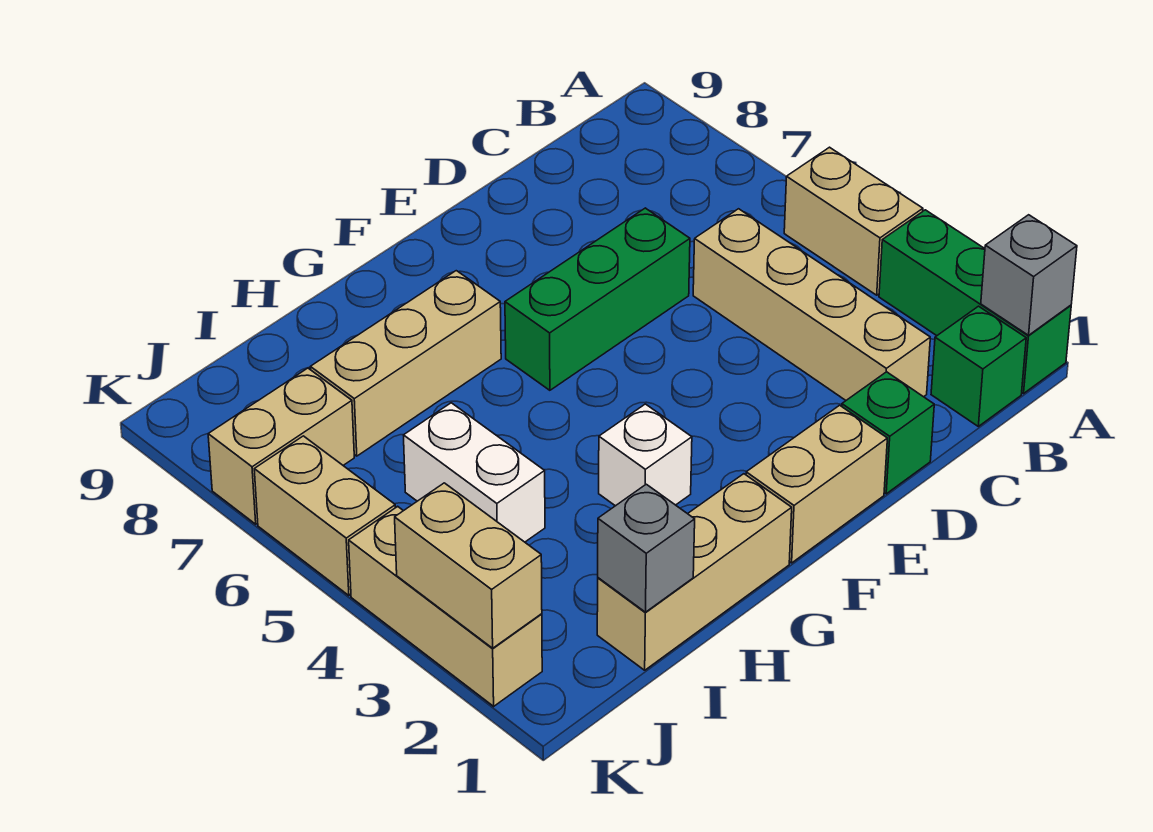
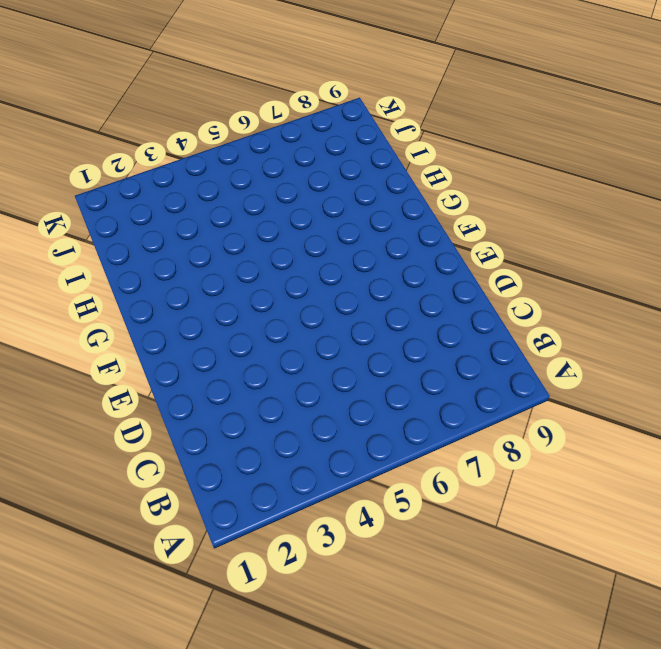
none -> green 1x3 brick [879,210,1071,394]
none -> tan 1x2 brick [784,147,923,295]
none -> green 1x1 brick [931,306,1026,426]

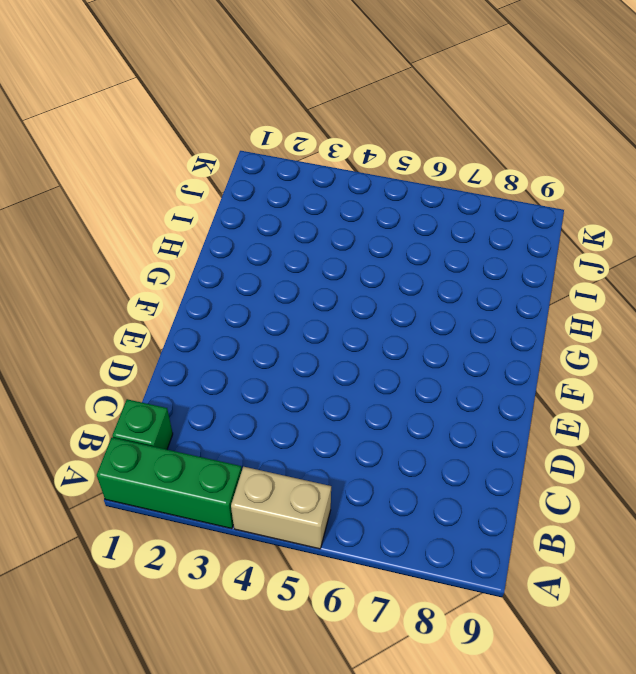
none -> tan 1x4 brick [693,209,930,400]
none -> green 1x1 brick [842,372,934,494]
none -> green 1x3 brick [505,208,690,390]

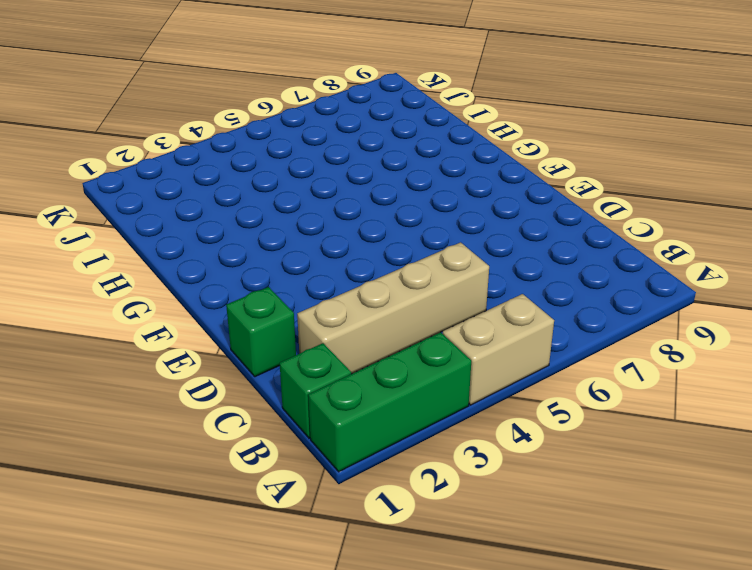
none -> green 1x3 brick [505,208,690,390]
none -> tan 1x2 brick [746,405,887,563]
none -> tan 1x3 brick [597,474,792,670]

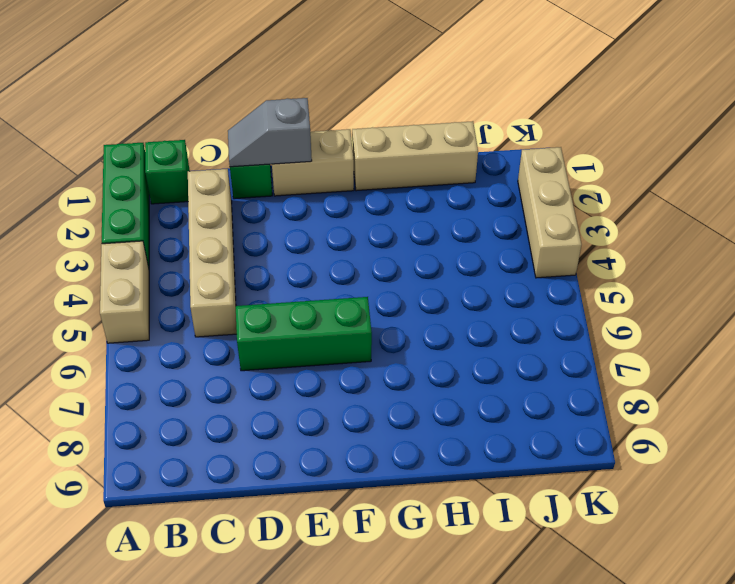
grey 1x2 slope [228,98,312,167] -> none
none -> white 1x1 brick [599,404,692,506]
none -> tan 1x3 brick [310,271,501,456]
none -> white 1x2 brick [404,403,545,542]

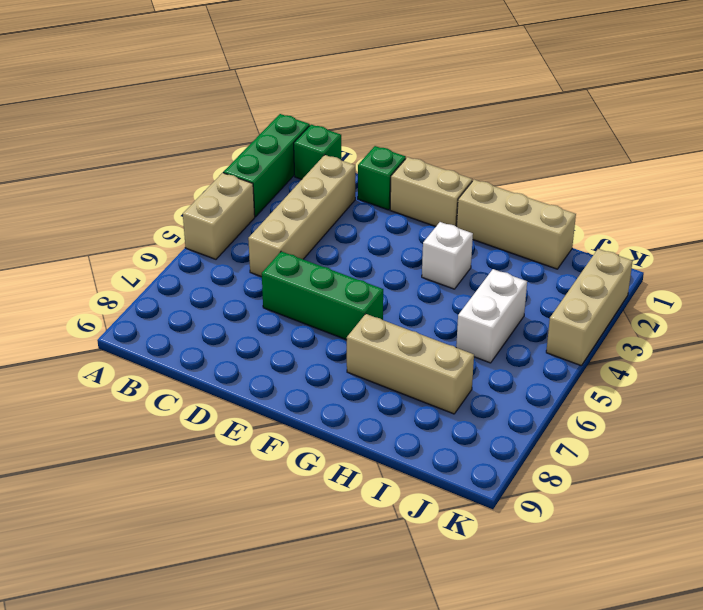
none -> tan 1x2 brick [208,368,354,524]
none -> tan 1x2 brick [254,436,395,596]
none -> grey 1x1 brick [981,215,1077,335]

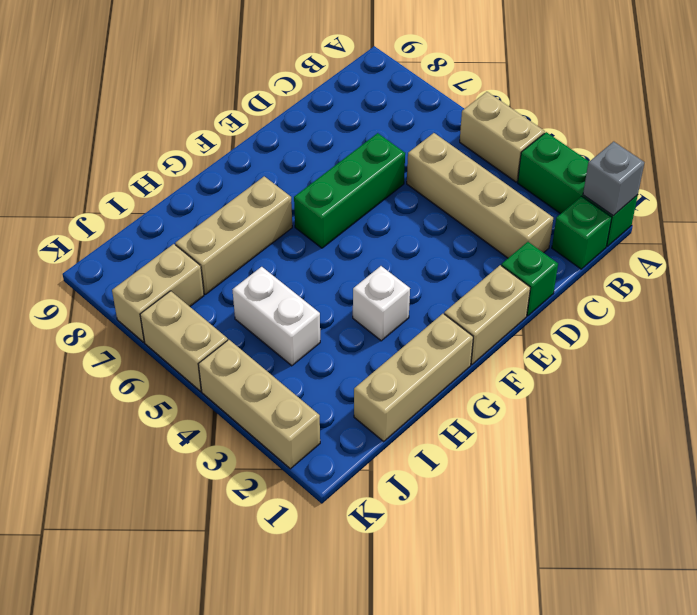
none -> grey 1x1 brick [598,484,695,612]
none -> tan 1x2 brick [395,483,542,648]

